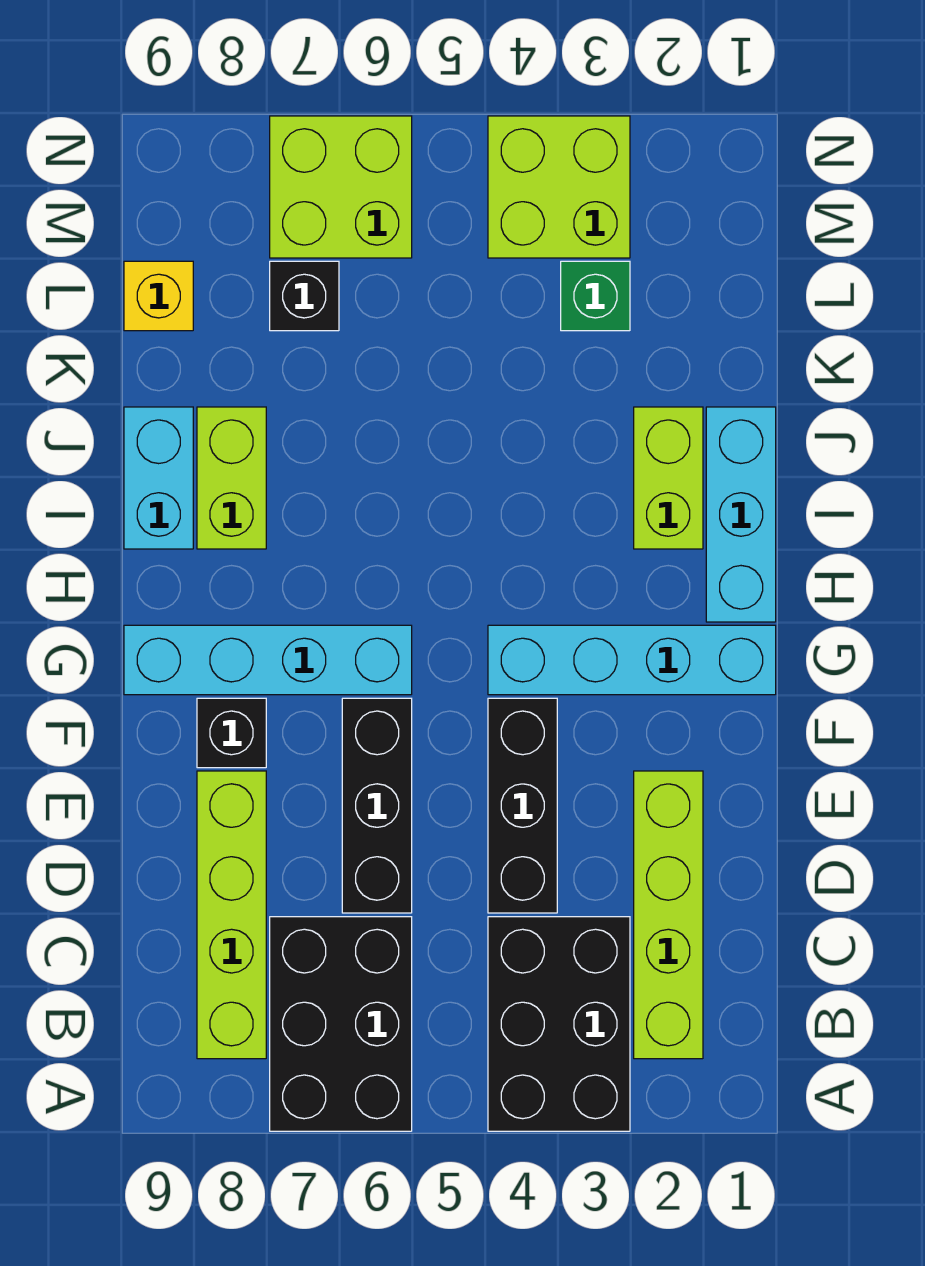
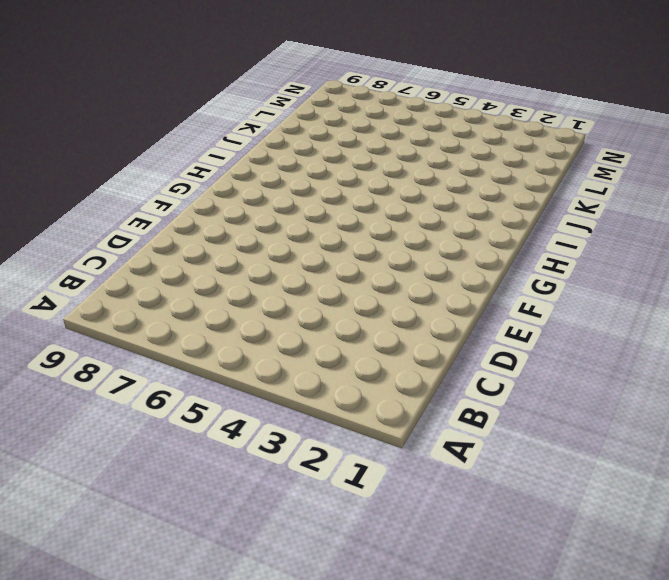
none -> black 2x3 brick [488,917,630,1131]
none -> black 2x3 brick [270,917,412,1131]
none -> lime 1x4 brick [634,771,703,1059]

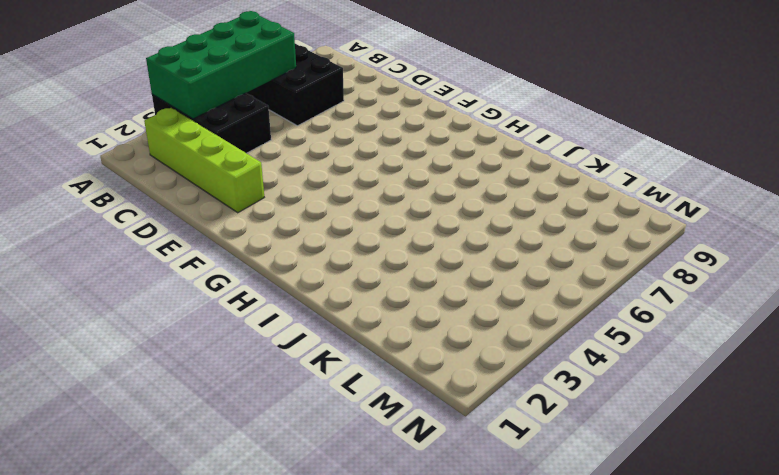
green 2x4 brick [146,11,296,119] -> none
none -> lime 1x4 brick [197,771,266,1059]
none -> black 1x3 brick [488,698,557,913]
none -> black 1x3 brick [342,698,412,913]

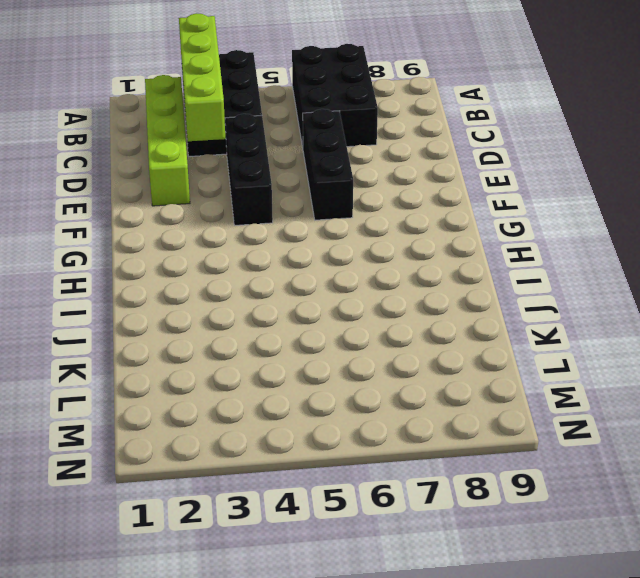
lime 1x4 brick [179,13,226,141] -> lime 1x4 brick moved to [197,771,266,1059]
none -> black 1x1 brick [197,698,266,768]
none -> cyan 1x4 brick [488,625,776,695]
none -> cyan 1x4 brick [124,625,412,695]

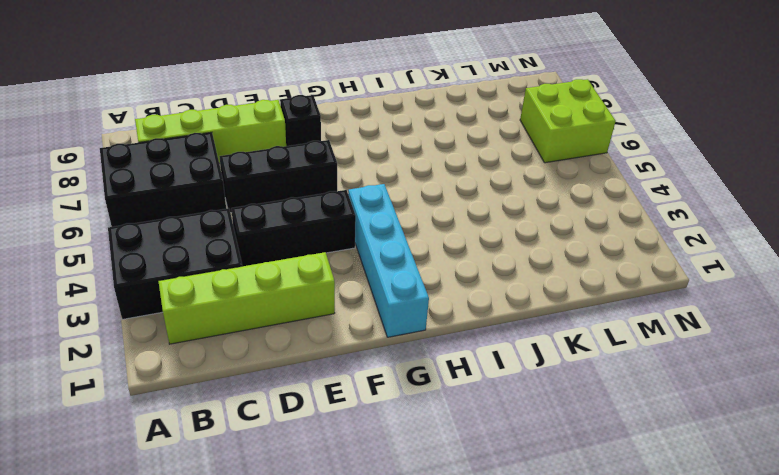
none -> cyan 1x4 brick [124,625,412,695]
none -> cyan 1x3 brick [706,407,776,622]
none -> lime 1x2 brick [634,407,703,549]

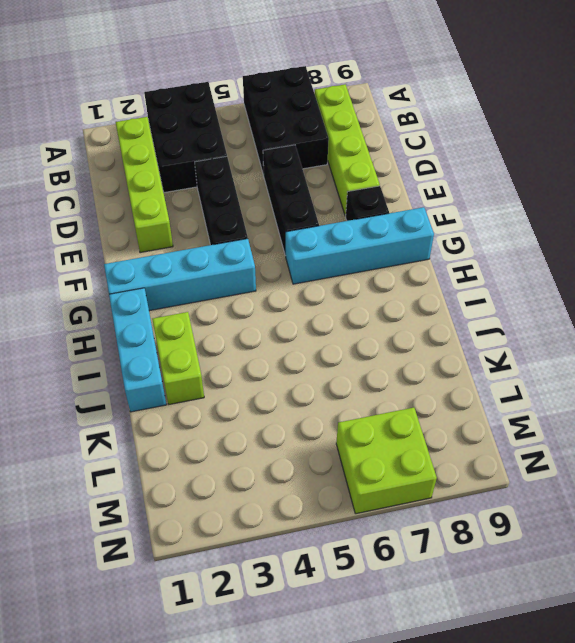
none -> lime 1x2 brick [197,407,266,549]
none -> cyan 1x2 brick [124,407,193,549]
none -> green 1x1 brick [561,261,630,331]

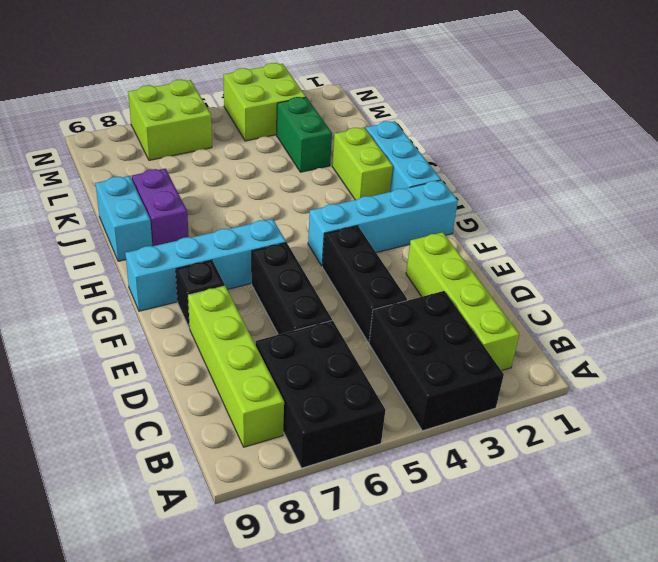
purple 1x2 brick [132,169,189,246] -> lime 1x2 brick [197,407,266,549]
green 1x2 brick [277,97,332,172] -> green 1x1 brick [561,261,630,331]
none -> black 1x1 brick [270,261,339,331]
none -> yellow 1x1 brick [124,261,193,331]

